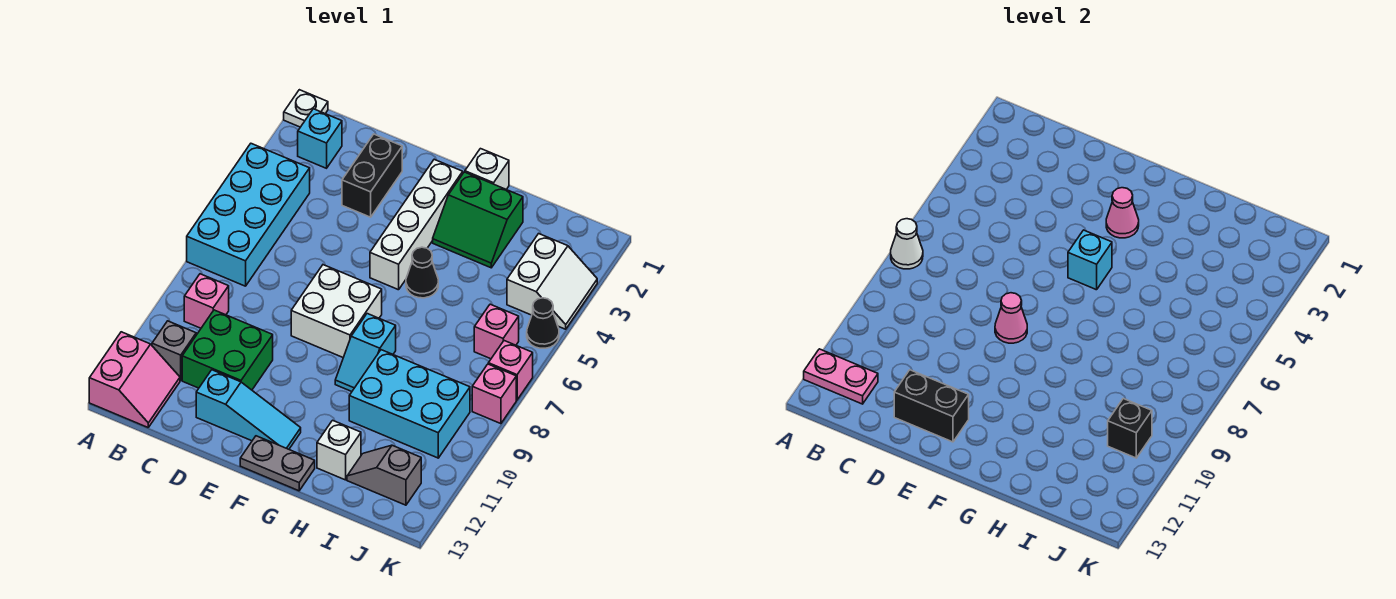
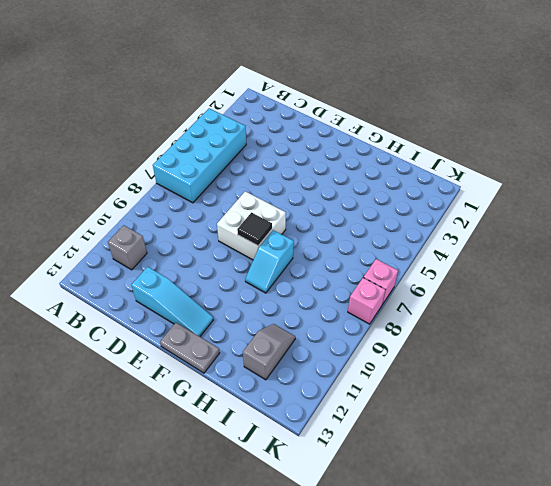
black 1x1 tile [237,213,272,246] -> none
grey 1x2 slope [243,324,295,380] -> grey 1x2 slope turned to [347,445,421,505]
none -> white 1x1 plate [284,90,328,127]
none -> pink 2x2 slope [89,332,180,427]
none -> cyan 1x1 brick [298,109,342,168]
none -> pink 1x1 brick [184,274,229,328]

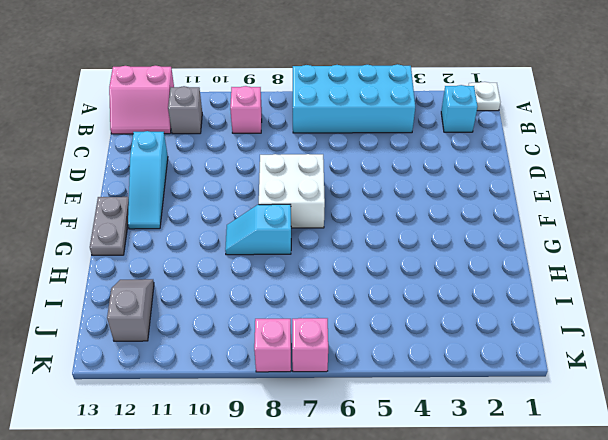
none -> green 2x2 brick [182,310,273,390]
none -> black 1x2 brick [342,134,402,217]
none -> white 1x4 brick [370,159,463,290]
none -> white 1x1 brick [465,149,509,190]

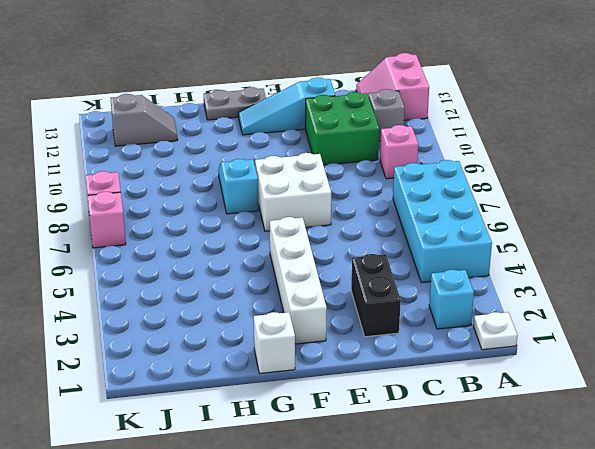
none -> green 2x2 slope [433,172,523,268]
none -> black 1x1 cone [406,247,438,298]
none -> cyan 2x3 brick [349,350,470,458]
none -> white 1x1 brick [317,420,361,480]

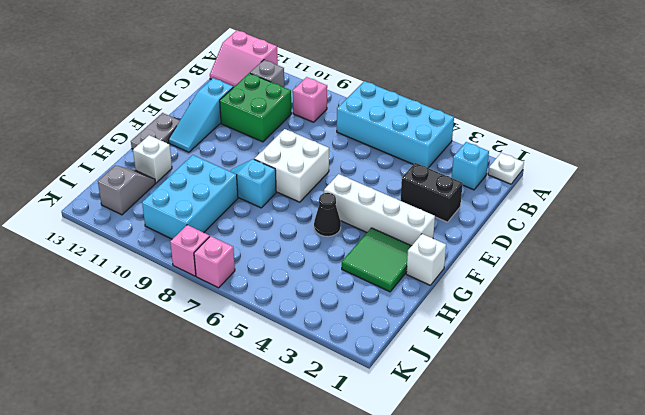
green 2x2 tile [342,228,411,292] -> green 2x2 slope [433,172,523,268]
none -> white 2x2 slope [507,234,597,329]
none -> pink 1x1 brick [474,304,519,359]
none -> black 1x1 cone [527,298,559,348]
none -> white 1x1 cone [891,219,923,269]

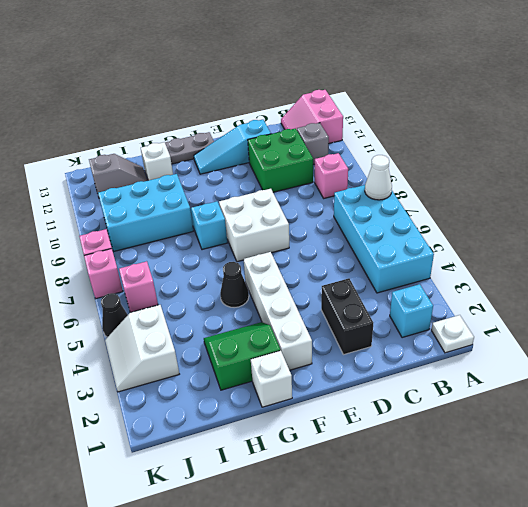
none -> pink 1x2 plate [804,349,878,404]
none -> black 1x2 brick [894,370,969,442]
none -> pink 1x1 cone [995,293,1027,343]
none -> pink 1x1 cone [1106,188,1139,238]

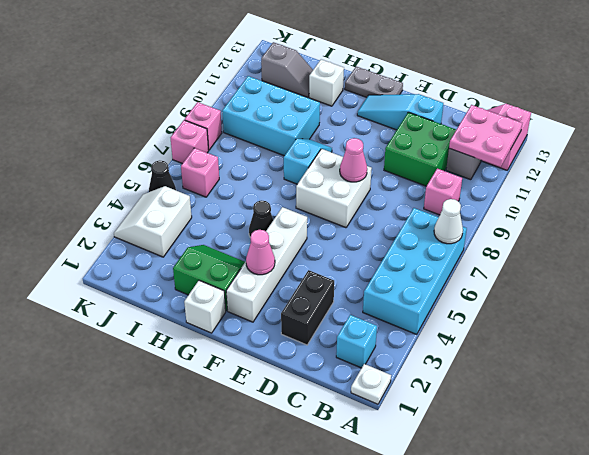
pink 2x2 plate [449,105,522,167] -> pink 1x2 plate [804,349,878,404]
none -> black 1x2 brick [894,370,969,442]
none -> cyan 1x1 brick [1068,230,1112,290]
none -> black 1x1 brick [1108,399,1152,458]

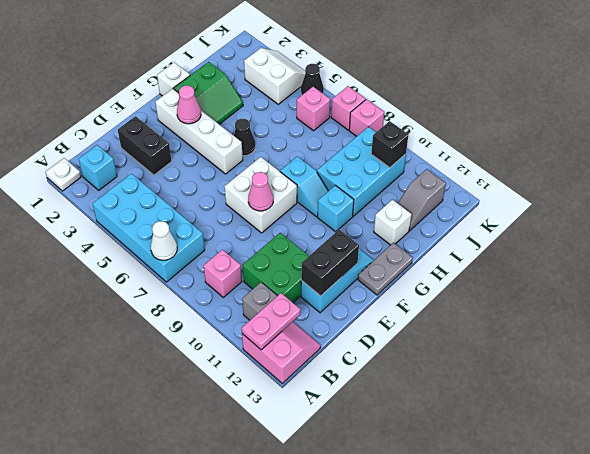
cyan 1x1 brick [318,185,354,232] -> cyan 1x1 brick moved to [1068,230,1112,290]

